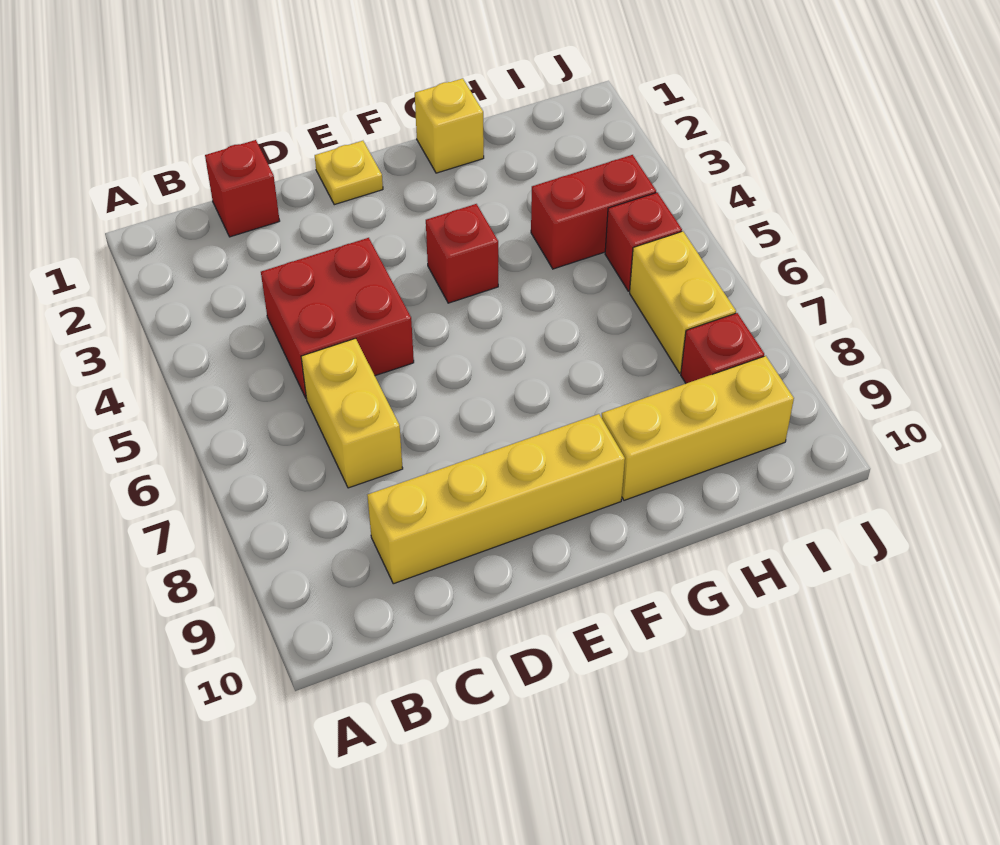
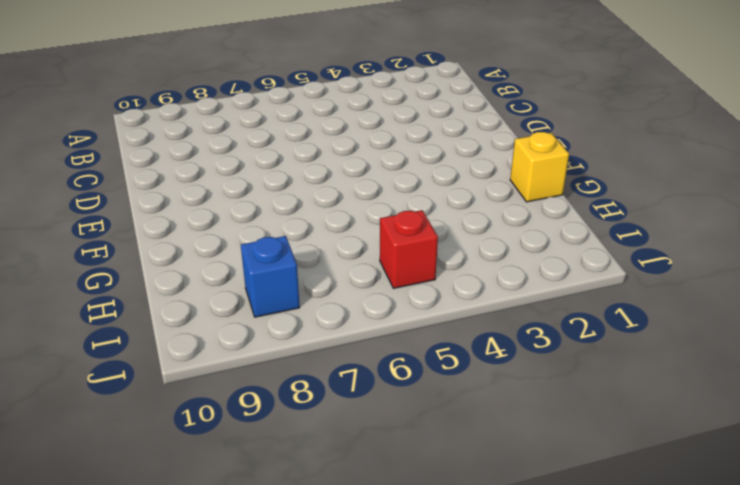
blue 1x1 brick [241,236,300,317] -> red 1x1 brick [681,313,764,383]
none -> red 1x1 brick [205,140,280,237]
none -> red 2x2 brick [261,238,414,398]
none -> yellow 1x2 brick [301,338,403,488]

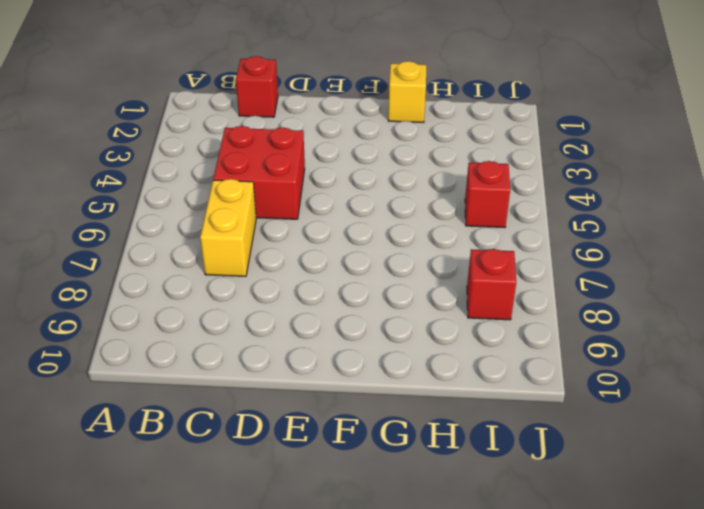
none -> yellow 1x4 brick [367,414,625,584]
none -> yellow 1x1 plate [315,141,383,205]
none -> red 1x1 brick [426,204,498,303]

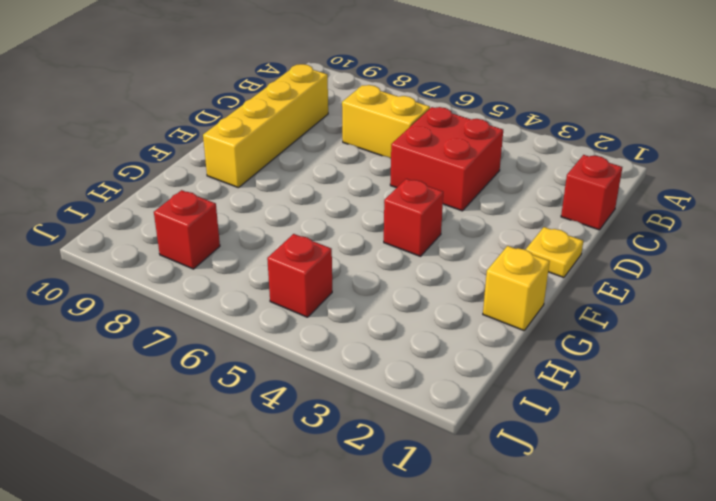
none -> yellow 1x3 brick [602,356,794,500]
none -> red 1x2 brick [531,155,656,269]
none -> yellow 1x2 brick [630,231,736,373]

